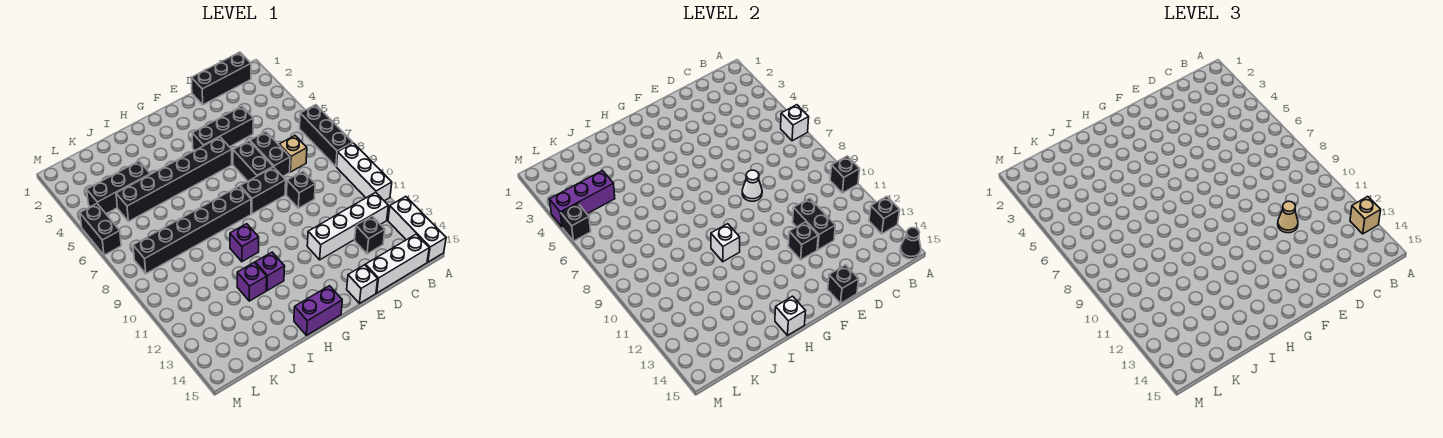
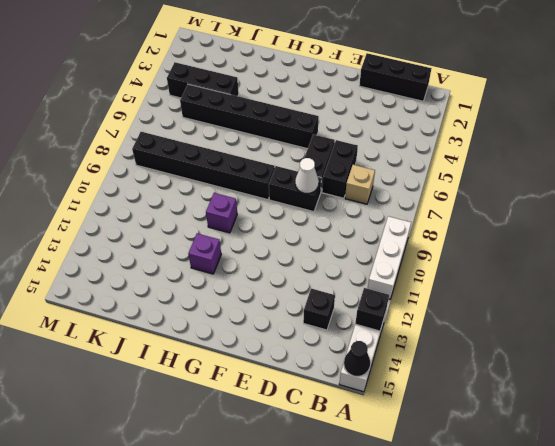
none -> black 1x3 brick [300,105,353,166]
none -> white 1x4 brick [307,192,388,260]
none -> white 1x3 brick [365,234,429,293]
none -> black 1x3 brick [192,106,253,151]

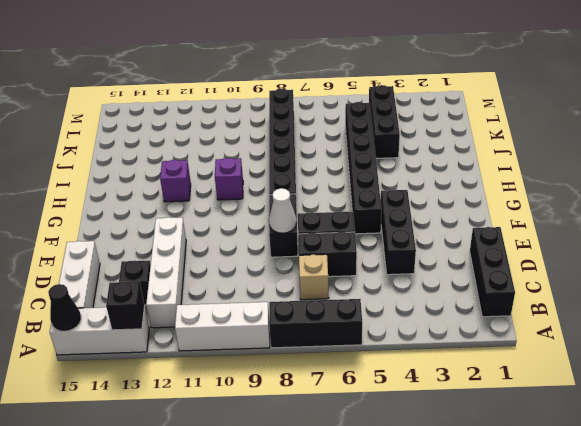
none -> black 1x1 brick [287,171,315,208]
none -> white 1x1 brick [347,265,378,303]
none -> purple 1x2 brick [294,286,342,335]
none -> purple 1x1 brick [237,262,267,301]

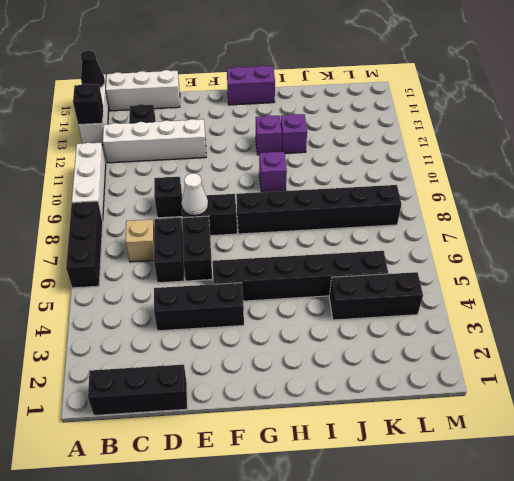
none -> white 1x1 brick [347,265,378,303]
none -> black 1x2 brick [80,204,121,255]
none -> white 1x1 brick [781,105,809,141]
none -> black 1x1 brick [830,156,860,193]

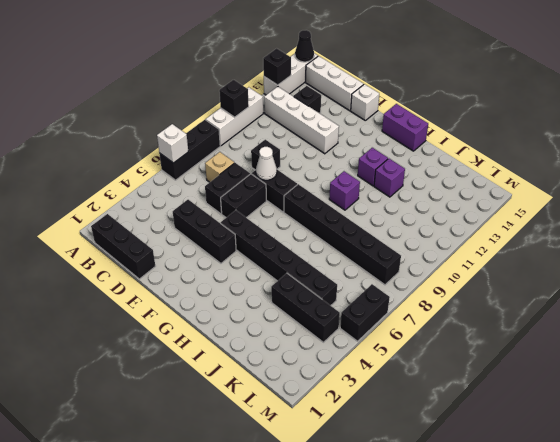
none -> black 1x2 brick [793,198,835,250]
none -> black 1x1 brick [788,222,818,260]
none -> black 1x1 brick [828,265,859,303]
none -> white 1x1 brick [711,224,740,262]

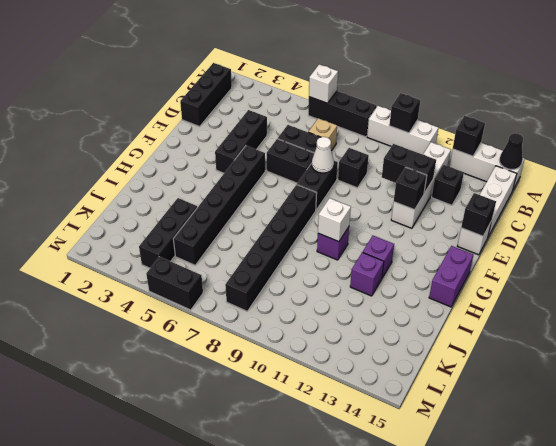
none -> white 1x1 brick [775,296,805,335]
none -> purple 1x3 brick [549,171,615,227]
none -> black 1x1 brick [561,204,591,241]
none -> tan 1x1 brick [1350,196,1381,234]

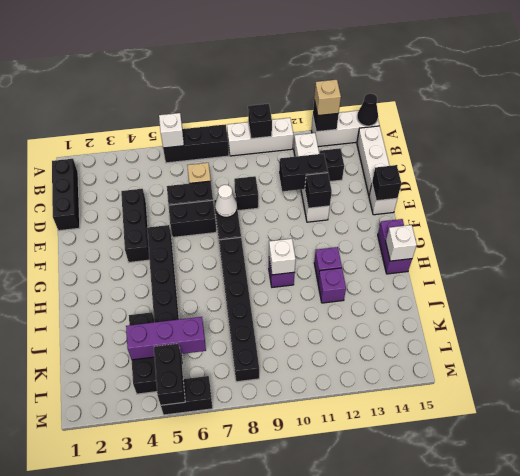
purple 1x3 brick [126,317,206,360] -> purple 1x3 brick turned to [549,171,615,227]
black 1x2 brick [154,344,185,405] -> black 1x1 brick [561,204,591,241]
none -> tan 1x1 cone [1278,201,1298,233]

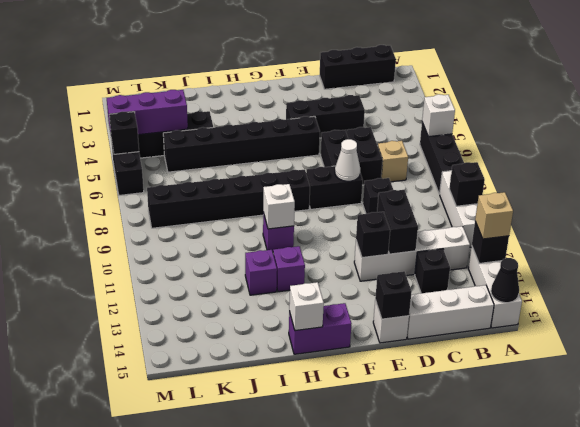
none -> tan 1x1 cone [1278,201,1298,233]

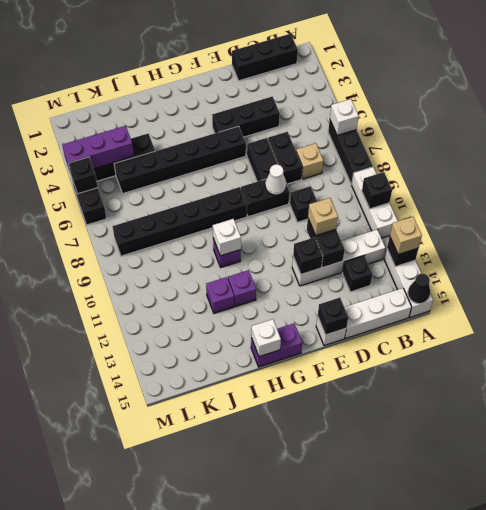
tan 1x1 brick [308,198,338,235] -> tan 1x1 cone [1278,201,1298,233]

